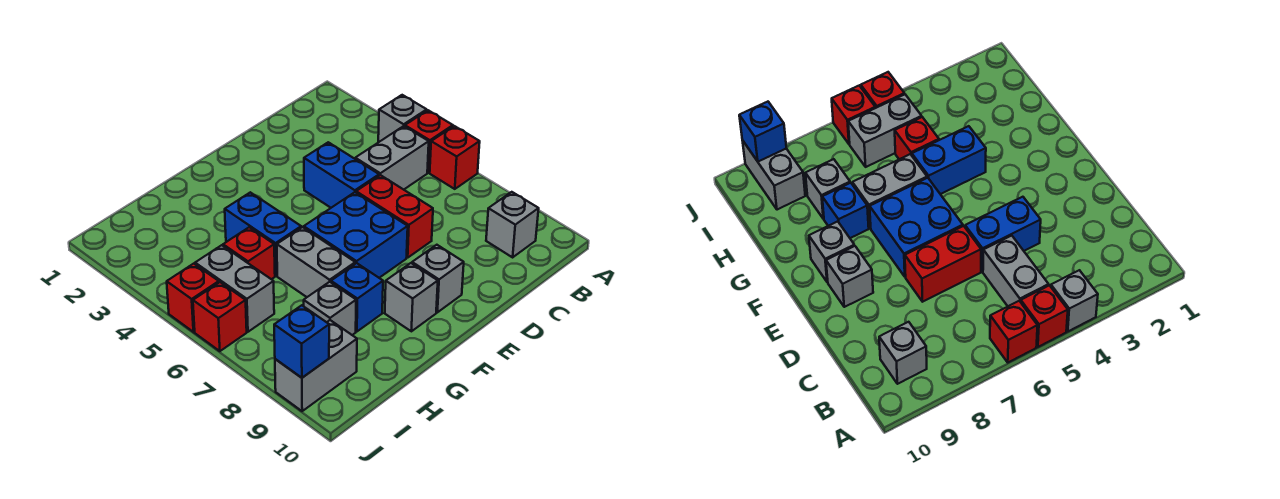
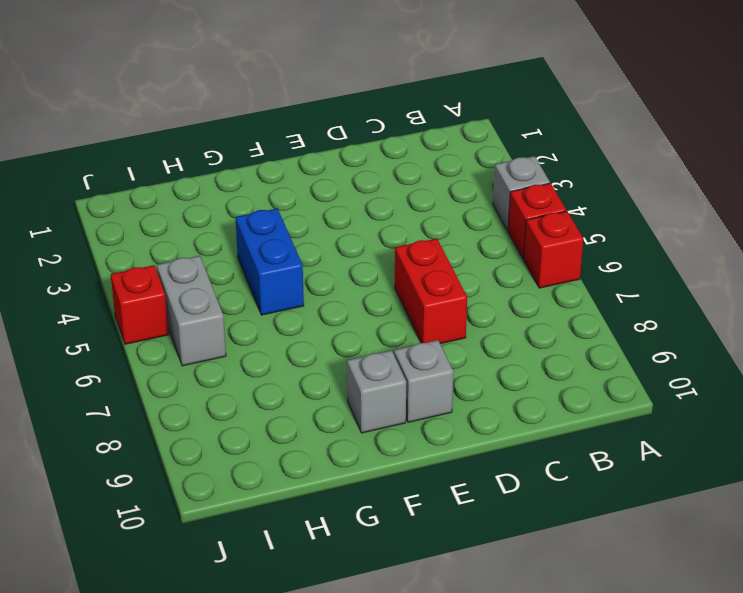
none -> grey 1x2 brick [355,126,429,190]
none -> grey 1x1 brick [486,192,539,257]
none -> blue 1x2 brick [304,142,379,208]

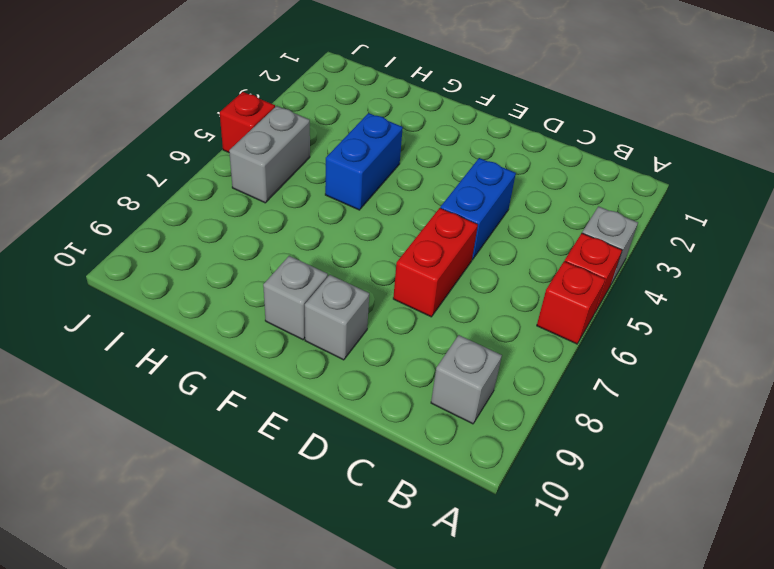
none -> grey 1x2 brick [355,126,429,190]
none -> blue 2x2 brick [304,192,408,278]
none -> grey 1x2 brick [277,227,355,297]

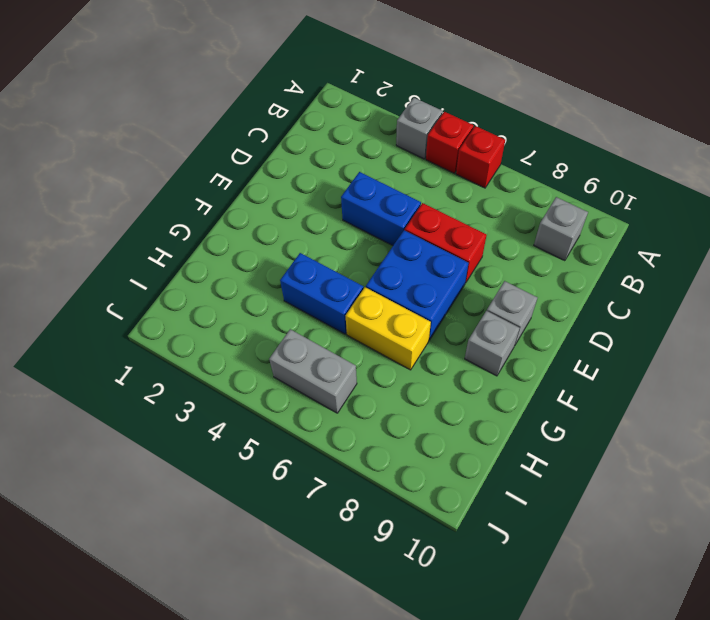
yellow 1x2 brick [346,287,431,370] -> grey 1x2 brick [277,227,355,297]
none -> grey 1x2 brick [355,126,429,190]
none -> blue 1x1 brick [331,263,383,331]
none -> red 1x1 brick [223,227,275,279]

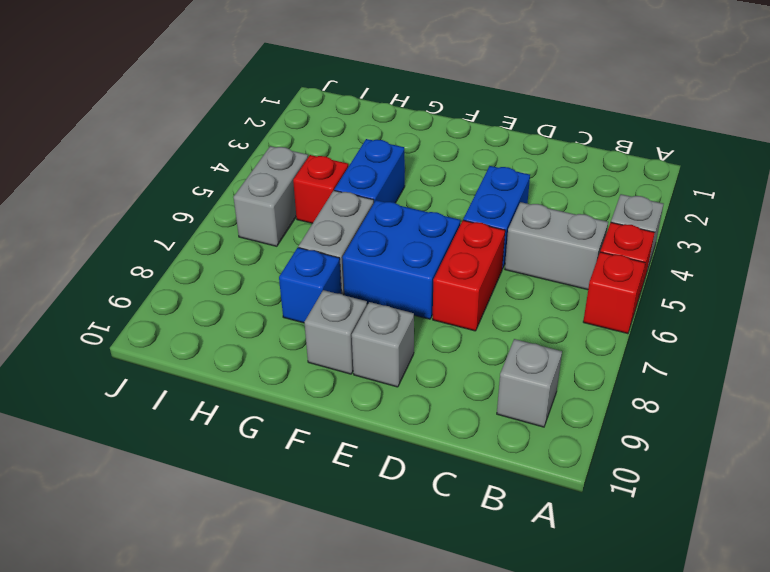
none -> grey 1x1 brick [304,282,356,335]
none -> grey 1x2 brick [275,320,357,411]
none -> red 1x1 brick [167,264,219,332]

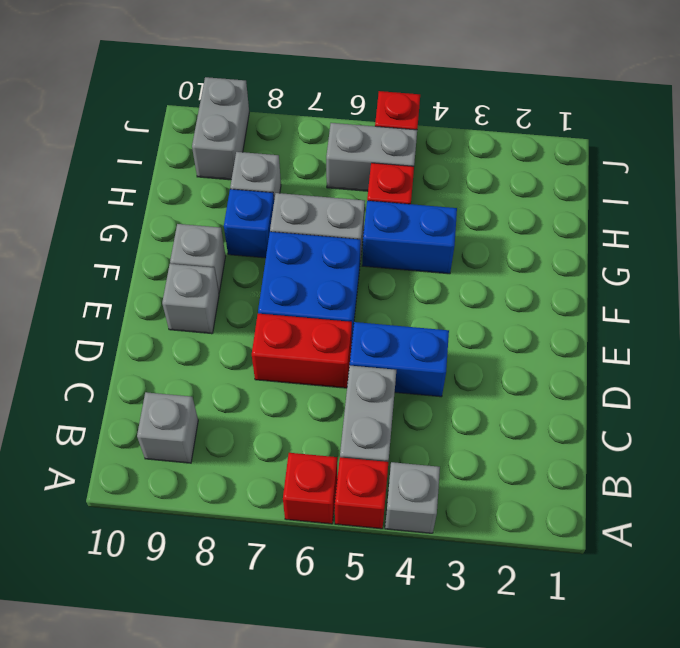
none -> red 1x1 brick [193,282,247,351]
none -> blue 1x1 brick [274,305,329,378]

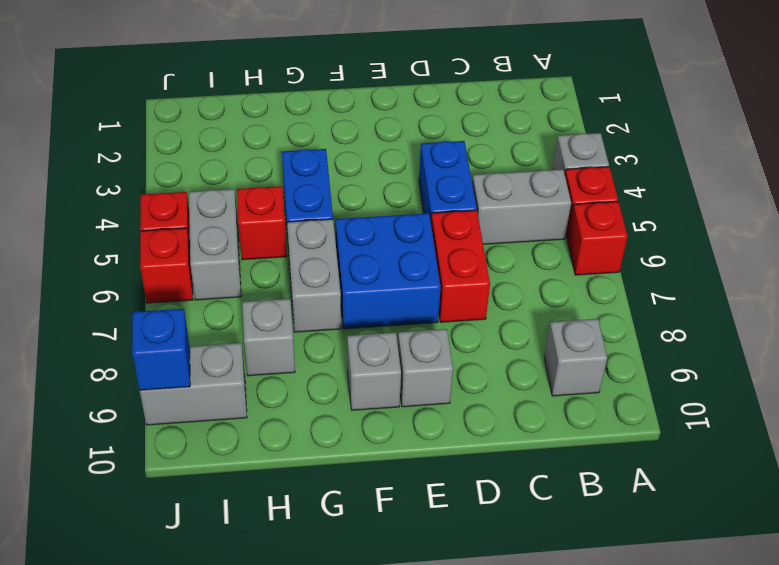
none -> blue 1x1 brick [331,263,383,331]

